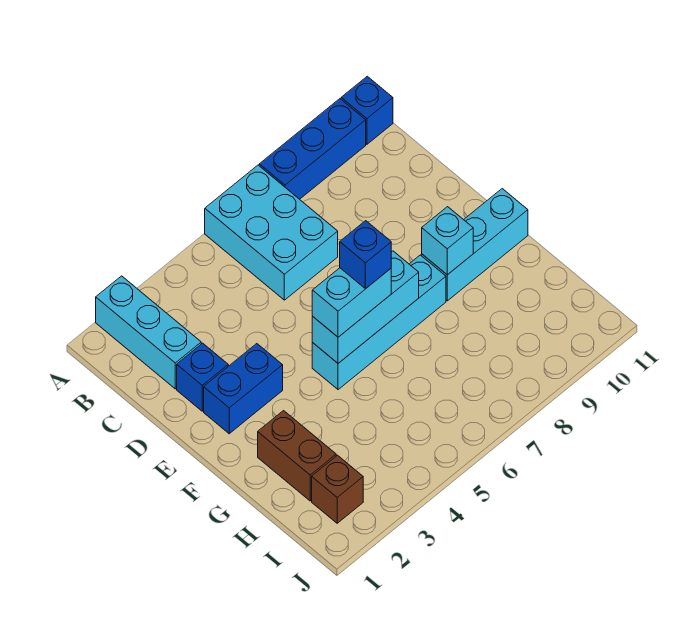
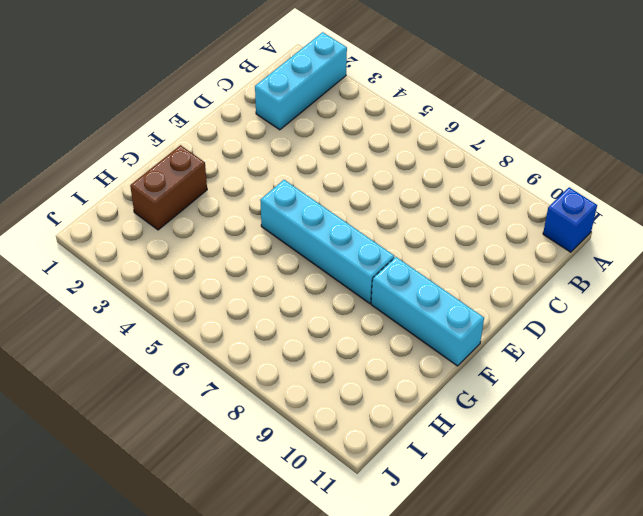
none -> cyan 2x3 brick [205,165,338,300]
none -> blue 1x3 brick [259,99,366,199]
none -> blue 1x1 brick [177,343,228,411]

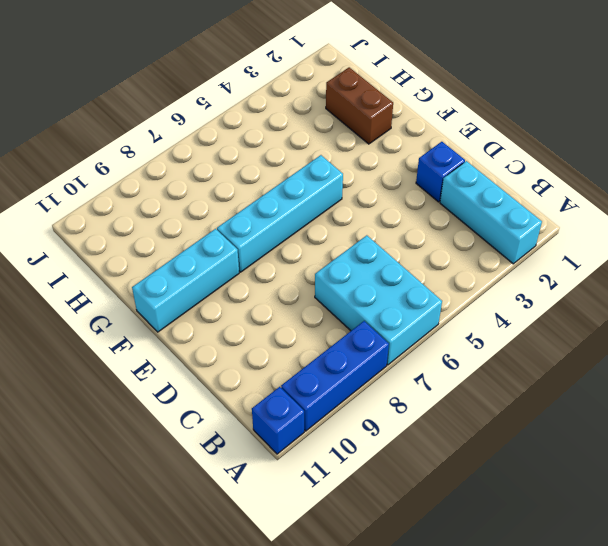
none -> blue 1x2 brick [204,344,283,434]
none -> brown 1x1 brick [312,455,363,523]
none -> cyan 1x3 brick [312,251,419,363]

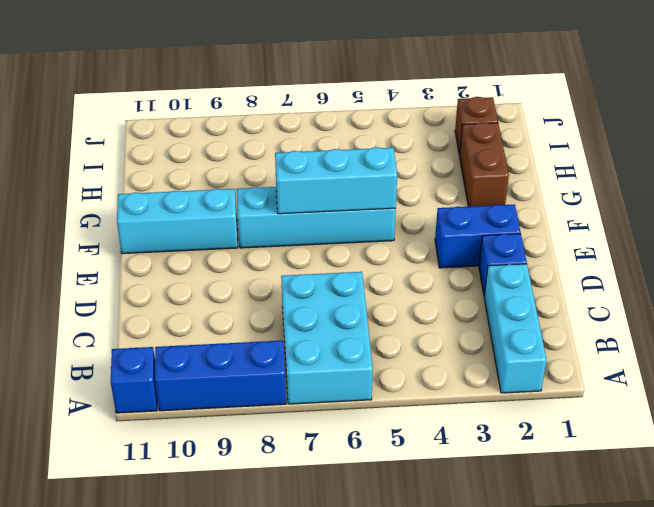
none -> cyan 1x1 brick [422,207,473,275]
none -> cyan 1x2 brick [312,268,391,337]
none -> blue 1x1 brick [340,221,391,289]

